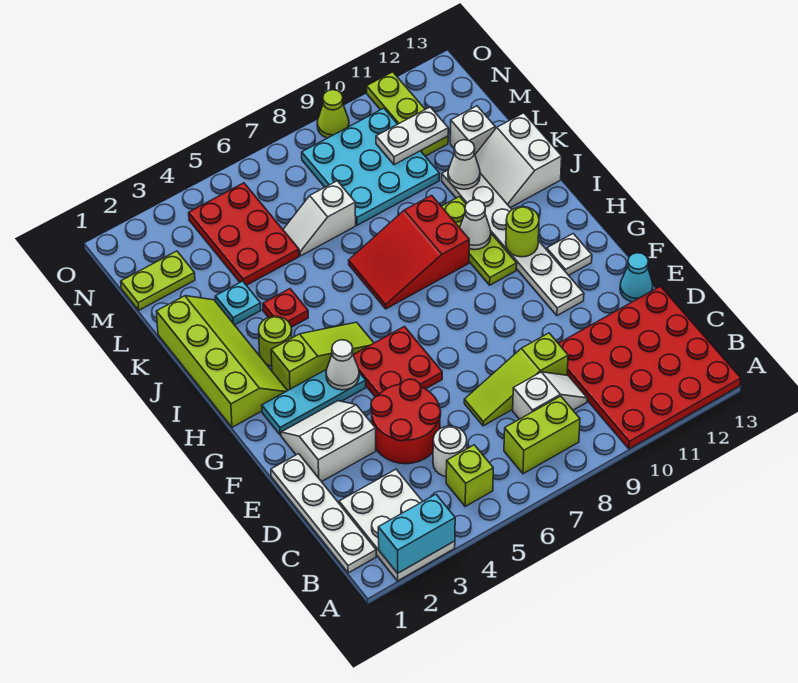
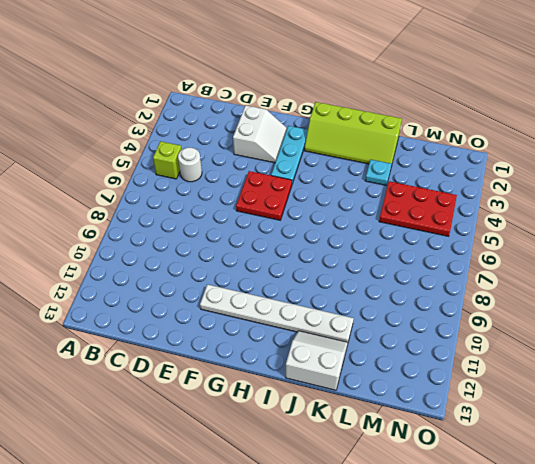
none -> white 2x3 plate [339,469,455,581]
none -> red 4x4 plate [558,286,741,449]
none -> white 1x4 plate [271,454,376,573]
none -> lime 1x2 brick [504,396,580,474]

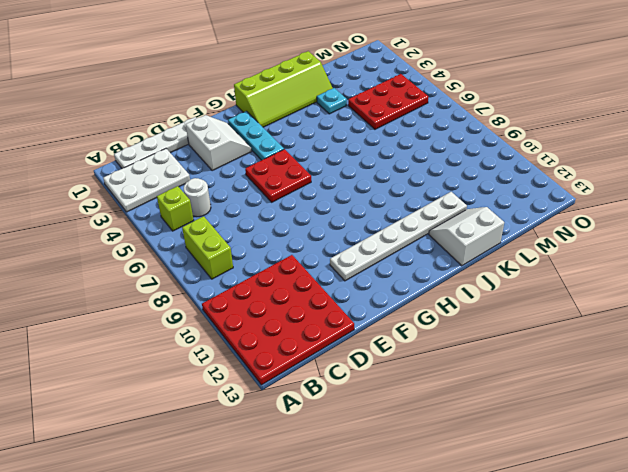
none -> white 1x2 slope [513,372,587,419]
none -> red 2x2 round brick [371,379,441,464]
none -> lime 1x3 slope [464,333,568,426]
none -> cyan 1x1 cone [620,253,653,302]

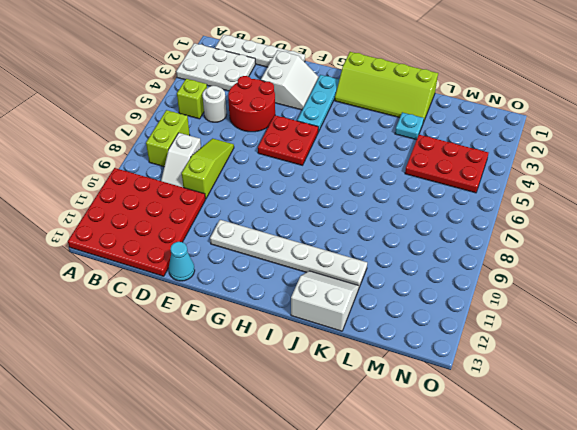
none -> white 1x1 plate [547,234,592,275]
none -> lime 1x3 slope [271,322,374,390]
none -> lime 1x3 plate [441,197,517,285]
none -> lime 1x1 round brick [259,316,292,366]

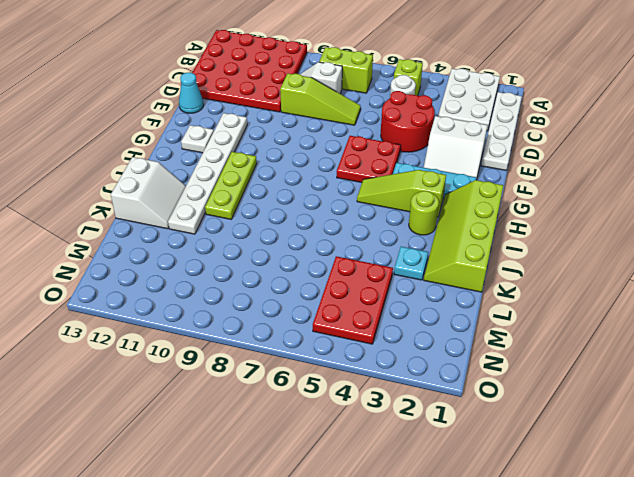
none -> red 2x3 slope [349,195,469,309]
none -> red 1x1 plate [263,289,308,327]
none -> white 1x2 slope [283,181,356,256]
none -> cyan 3x3 plate [302,108,439,225]

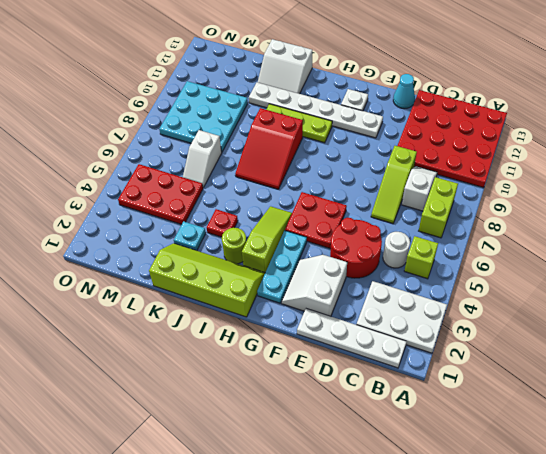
none -> white 1x1 brick [450,106,495,154]
none -> lime 1x2 plate [121,251,195,310]
none -> lime 1x3 plate [367,72,448,156]
none -> lime 1x1 cone [317,90,349,138]

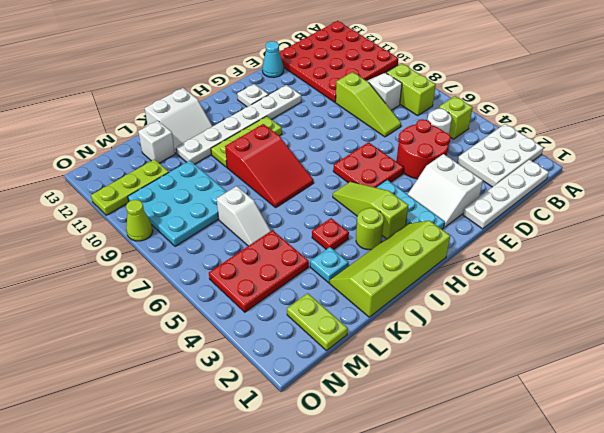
none -> cyan 1x2 brick [378,494,455,573]
none -> white 1x1 cone [326,340,359,390]
none -> lime 1x1 round brick [506,207,539,257]
none -> white 1x1 cone [460,200,491,250]

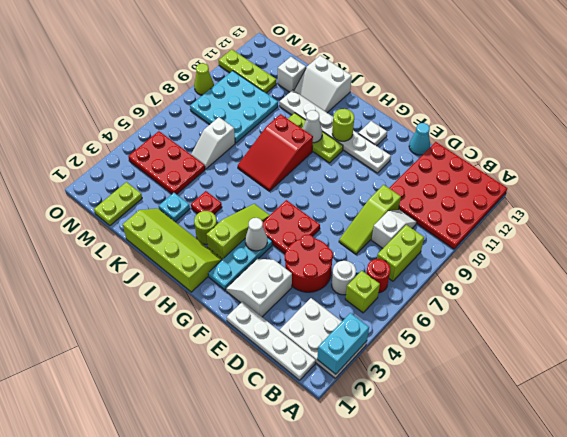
red 1x1 round brick [366,259,390,293] -> none
none -> white 1x1 cone [448,140,480,189]
none -> white 1x2 plate [376,107,448,165]

